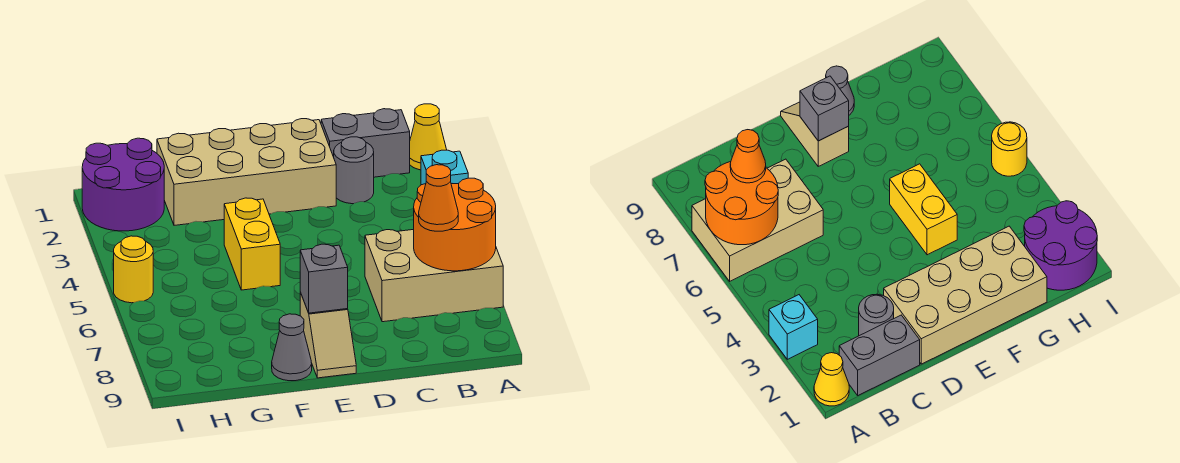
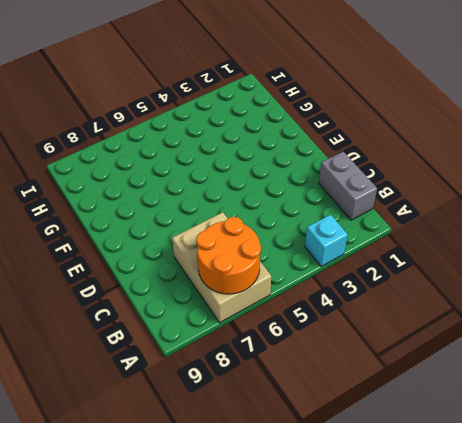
none -> yellow 1x1 cone [410,104,447,170]
none -> grey 1x1 round brick [334,137,374,204]
none -> tan 2x4 brick [157,119,336,225]

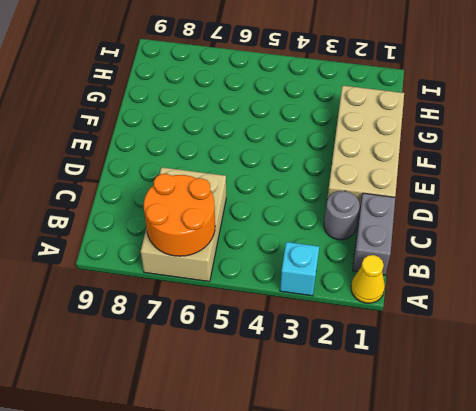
none -> tan 1x2 slope [300,293,356,378]
none -> yellow 1x2 brick [224,198,280,290]
none -> grey 1x1 cone [272,314,312,381]

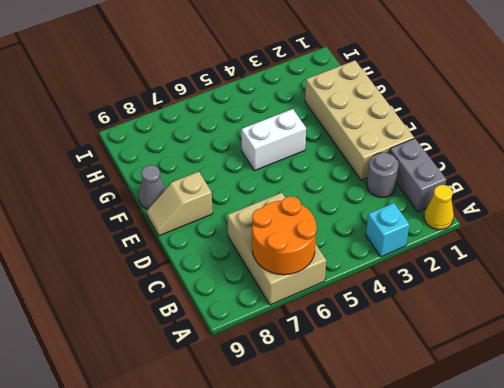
white 1x2 brick [241,109,306,171] -> yellow 1x2 brick [224,198,280,290]
none -> purple 2x2 round brick [82,138,164,231]
none -> yellow 1x1 round brick [114,236,153,303]
none -> grey 1x1 brick [300,244,348,313]

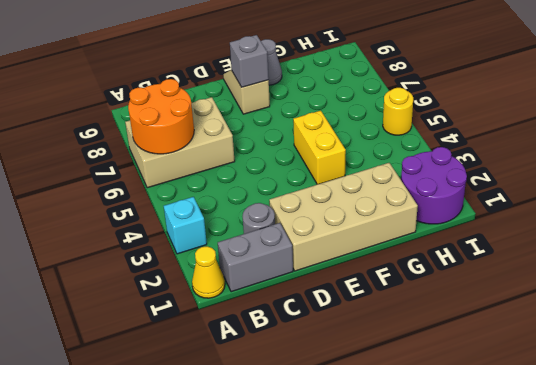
none -> orange 1x1 cone [419,165,458,231]

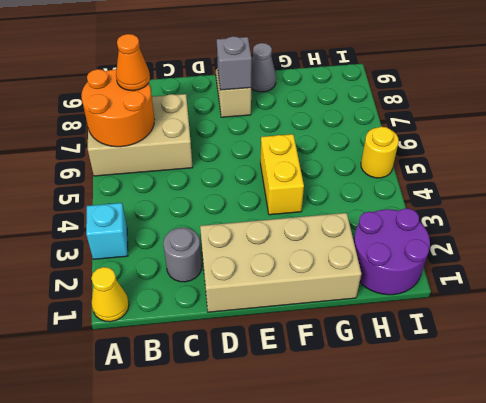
none -> grey 1x2 brick [321,109,410,177]

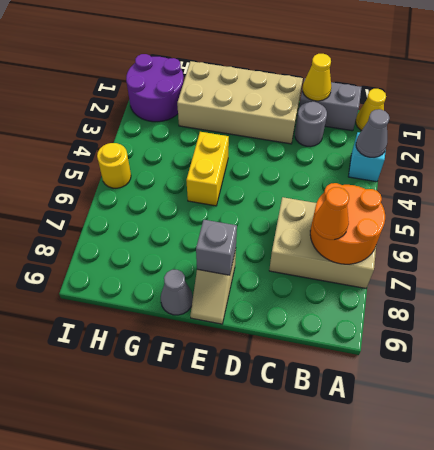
grey 1x1 cone [356,109,390,157] -> none
yellow 1x1 cone [303,54,331,101] -> none

